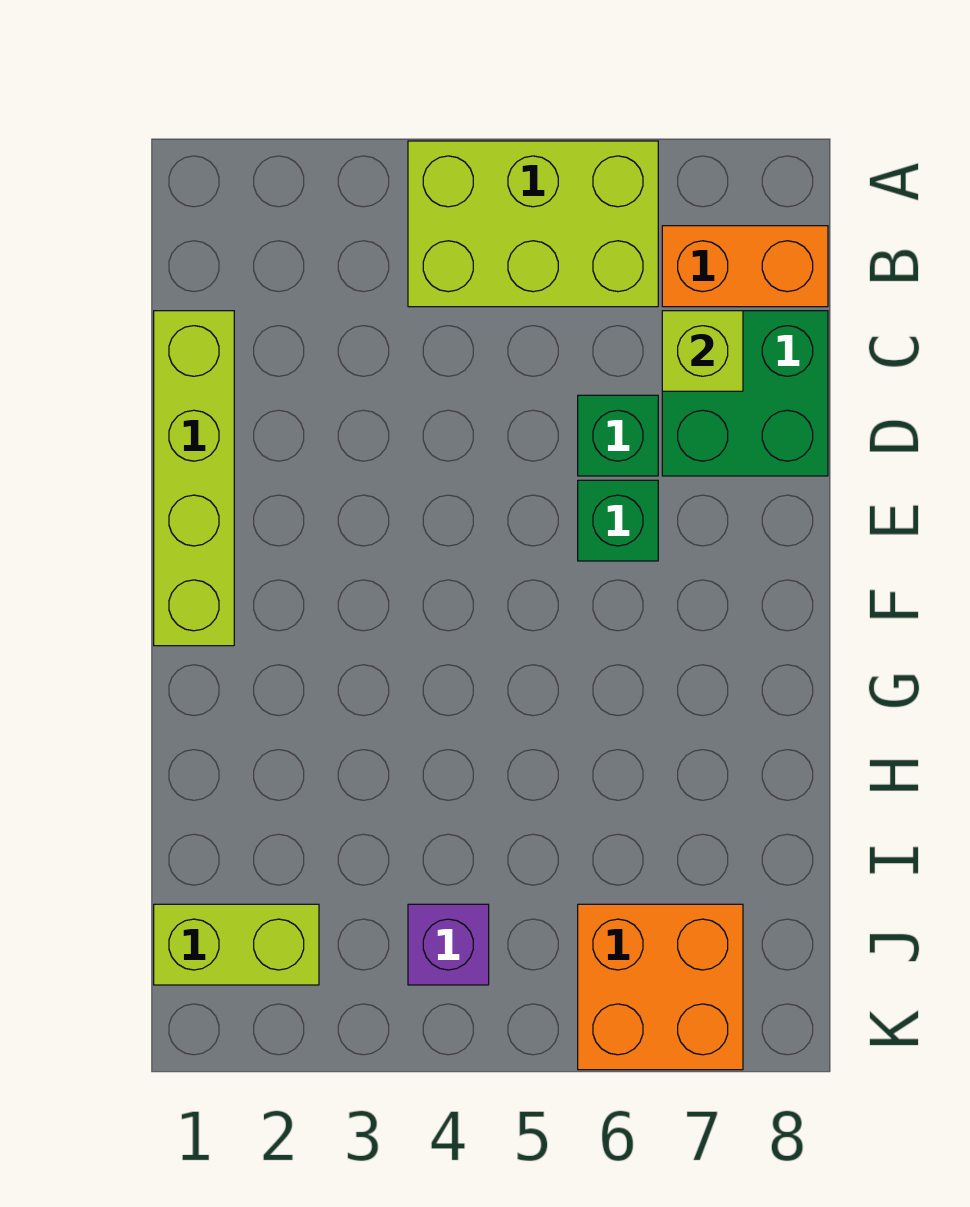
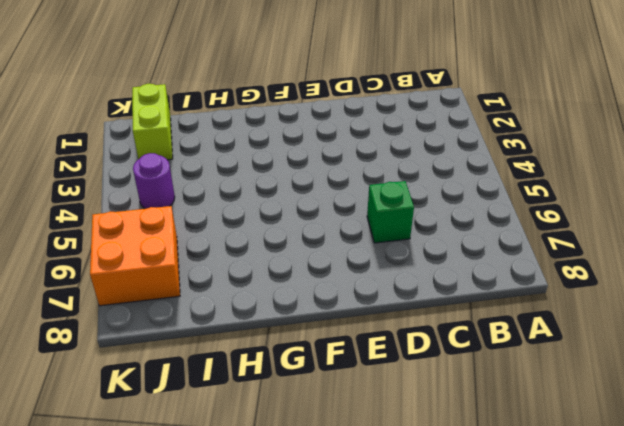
purple 1x1 round brick [133,153,175,209] -> purple 1x1 brick [408,904,489,985]
none -> lime 2x3 brick [408,141,658,307]
none -> orange 1x2 brick [662,226,828,307]

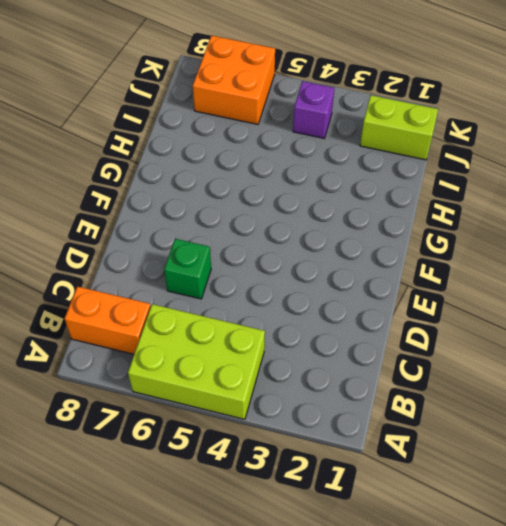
none -> lime 1x4 brick [154,311,234,646]
none -> green 2x2 brick [662,311,828,476]

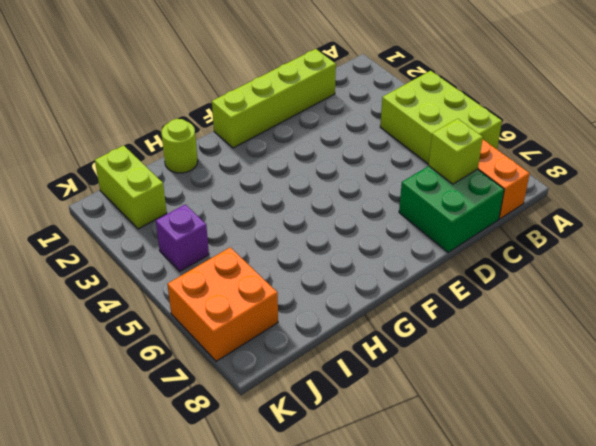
lime 1x1 round brick [161,119,198,173] -> none
none -> green 1x1 brick [578,395,658,476]
none -> green 1x1 brick [578,480,658,561]

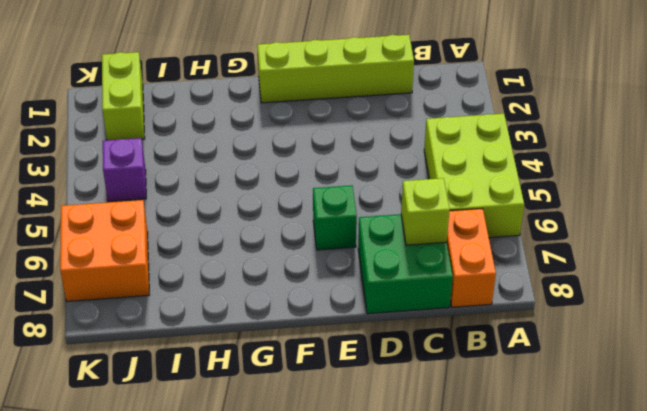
none -> green 1x1 brick [578,395,658,476]

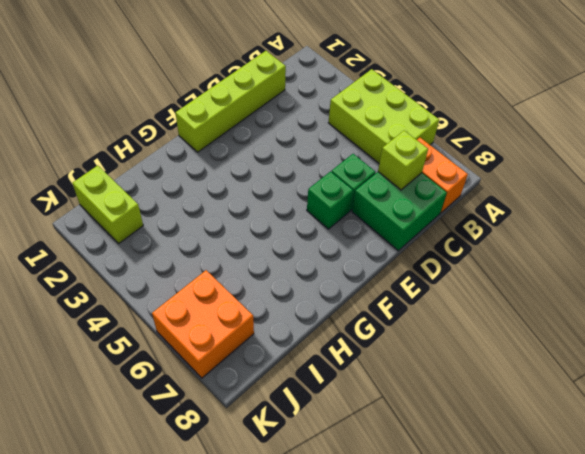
none -> purple 1x1 brick [408,904,489,985]

